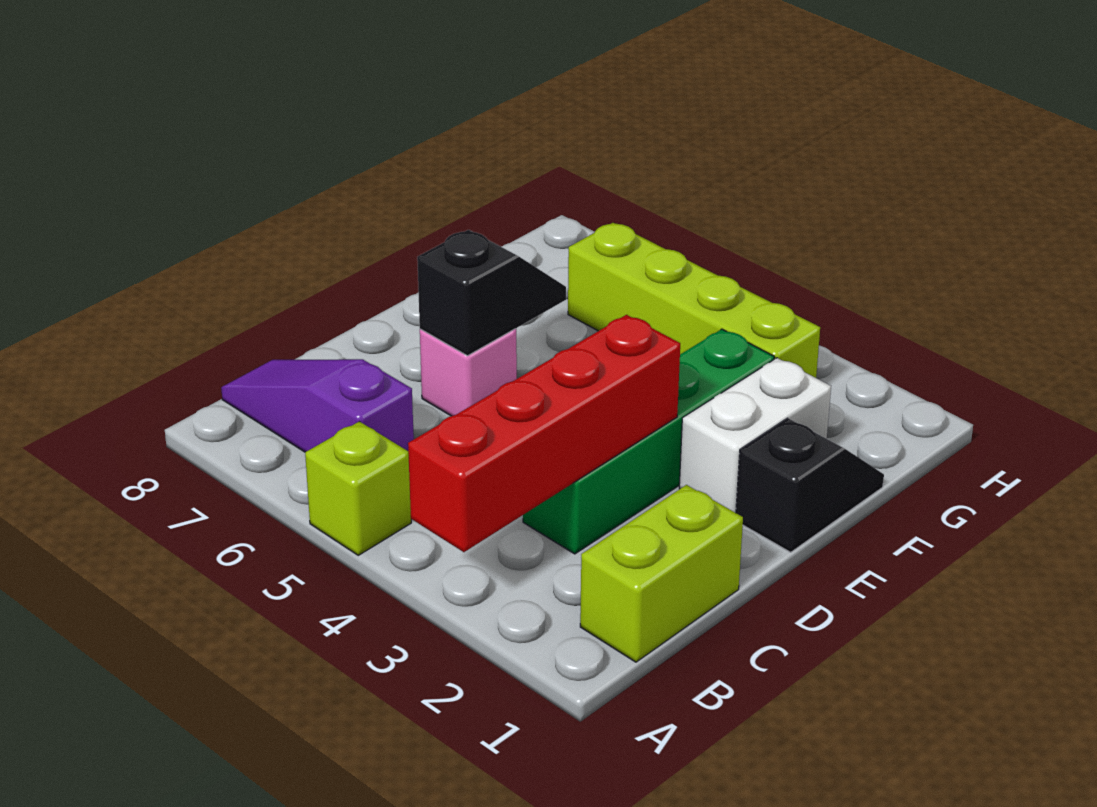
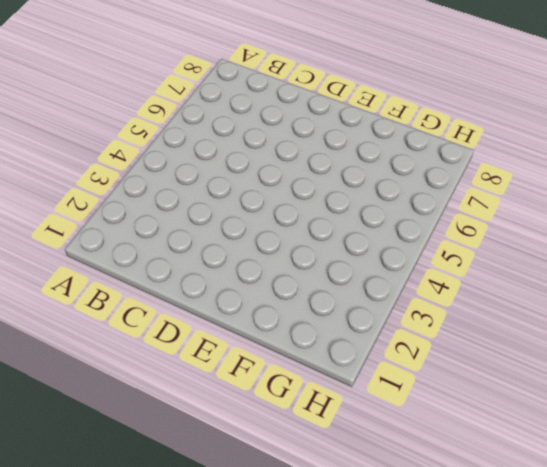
none -> lime 1x1 brick [305,421,411,555]
none -> lime 1x2 brick [580,485,743,662]

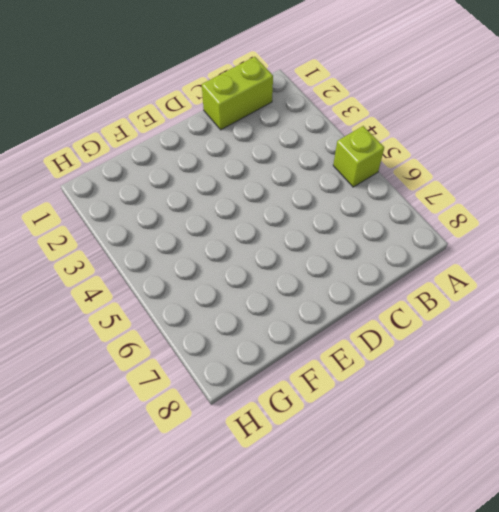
none -> purple 1x3 slope [221,359,414,452]
none -> green 1x4 brick [523,329,774,554]

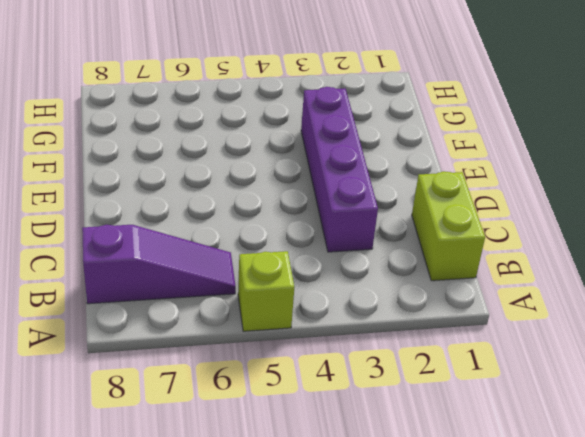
purple 1x3 slope [82,225,236,304] -> purple 1x3 slope turned to [221,359,414,452]
purple 1x4 brick [301,87,378,252] -> green 1x4 brick [523,329,774,554]
none -> pink 1x1 brick [420,329,517,416]
none -> black 1x2 slope [736,418,884,552]

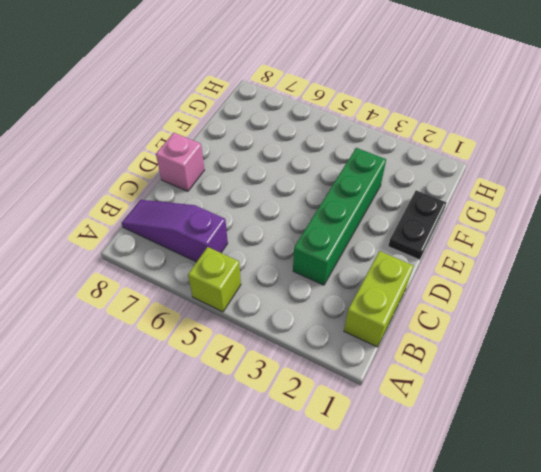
pink 1x1 brick [156,133,204,191] -> pink 1x1 brick moved to [420,329,517,416]
black 1x2 plate [388,191,446,260] -> black 1x2 slope [736,418,884,552]
none -> white 1x2 brick [679,358,831,513]
none -> lime 1x4 brick [568,223,820,378]

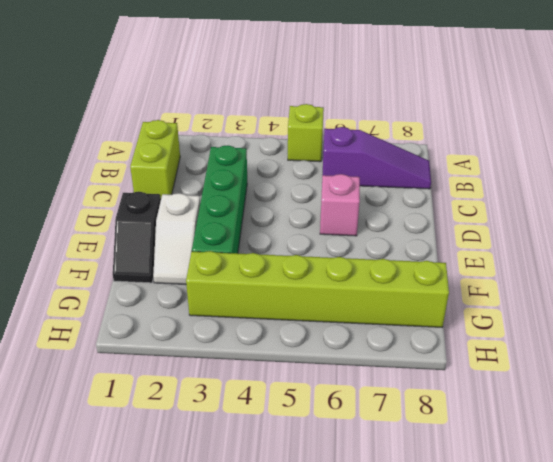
white 1x2 slope [153,193,200,284] -> white 1x2 brick [679,358,831,513]
lime 1x6 brick [186,251,449,327] -> lime 1x4 brick [568,223,820,378]
none -> red 1x4 brick [408,315,680,552]
none -> black 1x2 slope [417,230,566,356]

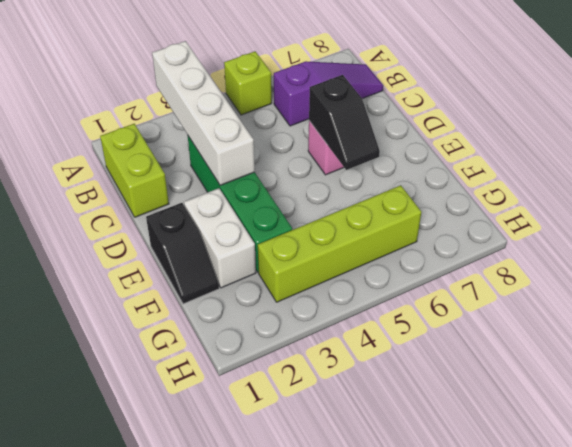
white 1x4 brick [152,41,255,185] -> red 1x4 brick [408,315,680,552]

